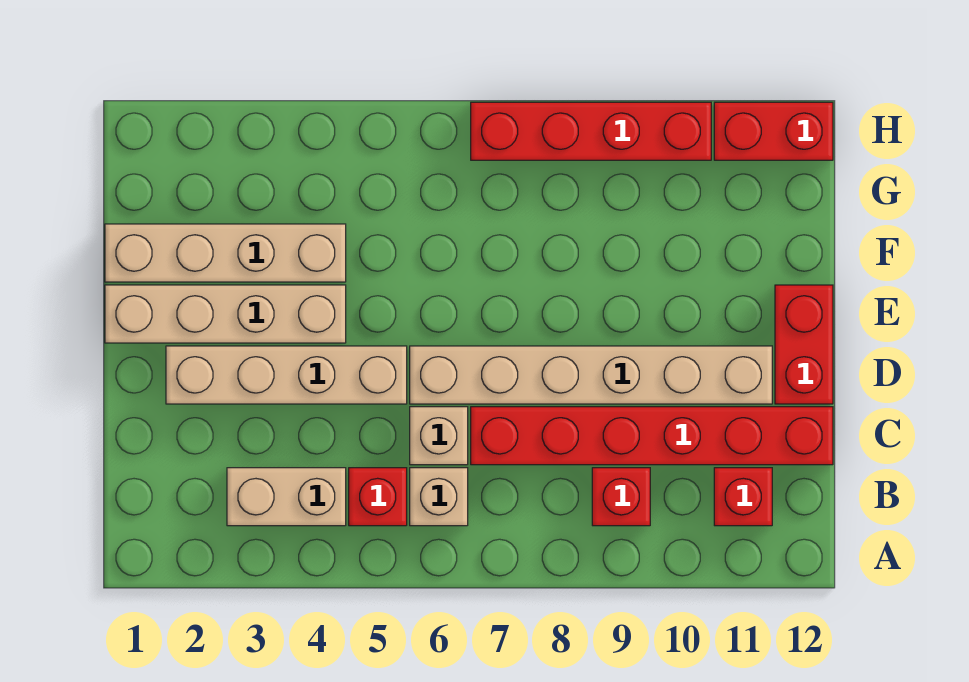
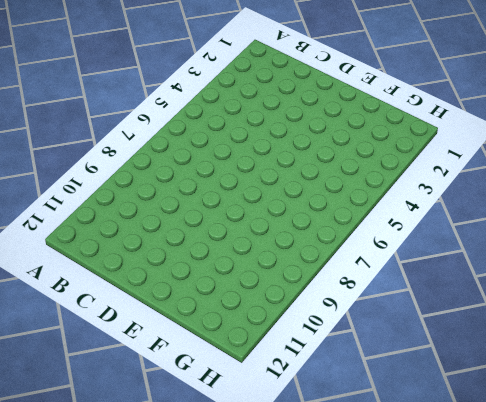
none -> tan 1x2 brick [227,468,346,526]
none -> red 1x1 brick [349,468,407,526]
none -> tan 1x1 brick [410,468,468,526]

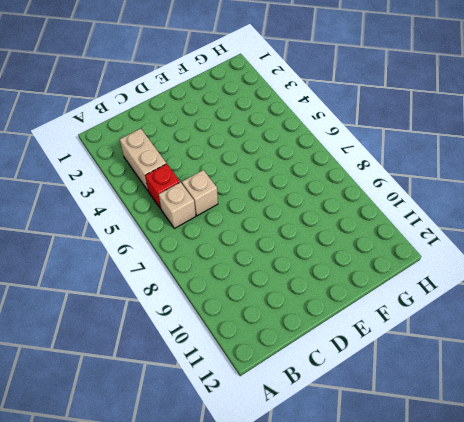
none -> red 1x1 brick [592,468,650,526]
none -> red 1x1 brick [714,468,772,526]
none -> red 1x6 brick [471,407,833,465]

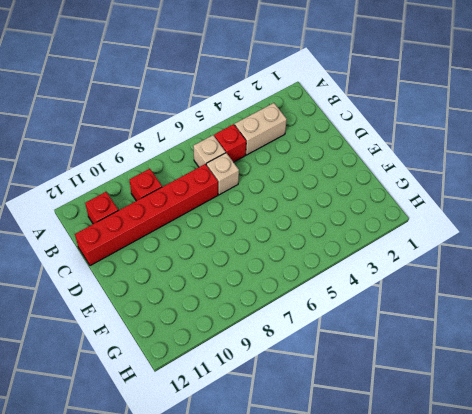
none -> tan 1x4 brick [166,346,407,404]
none -> tan 1x6 brick [410,346,772,404]
none -> red 1x2 brick [775,285,833,404]

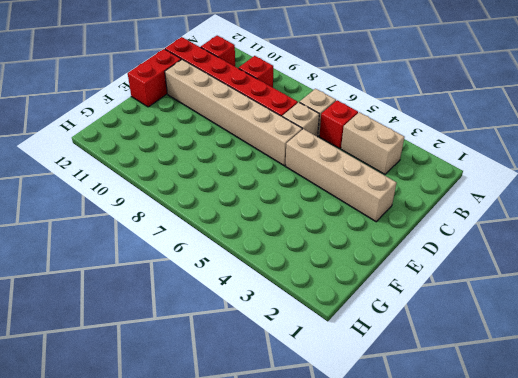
none -> tan 1x4 brick [105,285,346,343]
none -> tan 1x4 brick [105,224,346,282]
none -> red 1x4 brick [471,102,711,160]

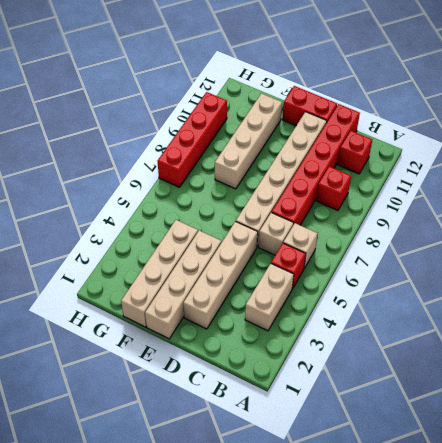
tan 1x4 brick [215,93,282,189] -> none
none -> red 1x2 brick [714,102,833,160]

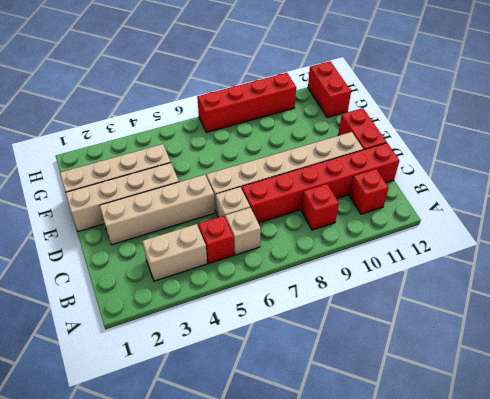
red 1x2 brick [308,61,351,118] -> red 1x2 brick turned to [714,102,833,160]

